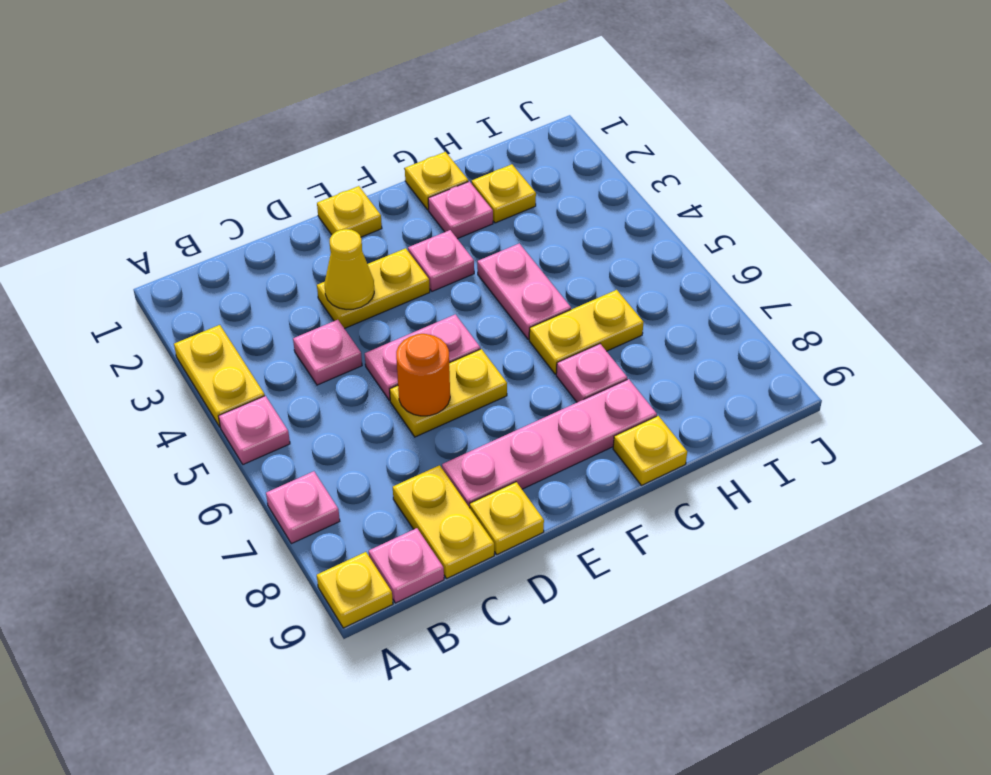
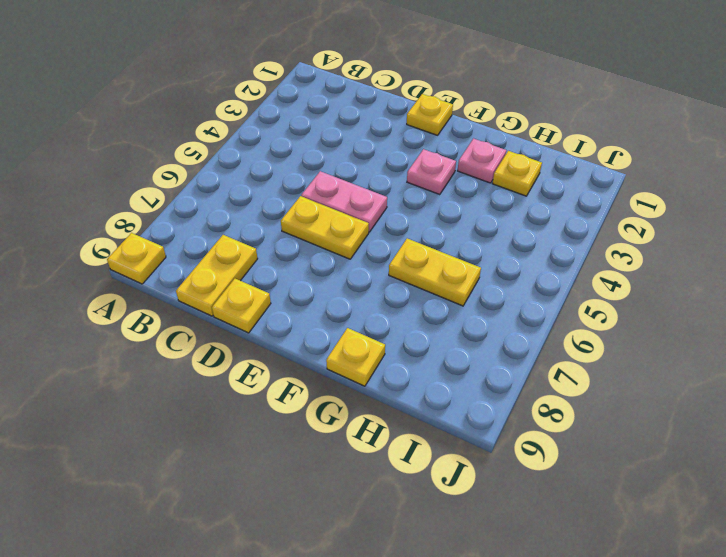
none -> yellow 1x2 plate [174,325,265,427]
none -> pink 1x1 plate [219,396,290,464]
none -> pink 1x1 plate [266,471,340,544]

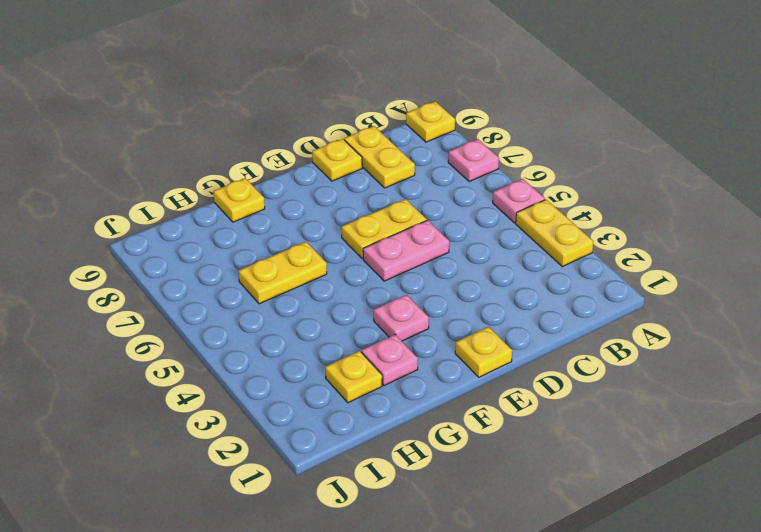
none -> pink 1x1 plate [369,528,444,603]
none -> pink 1x1 plate [293,320,362,385]
none -> yellow 1x2 plate [317,248,430,329]

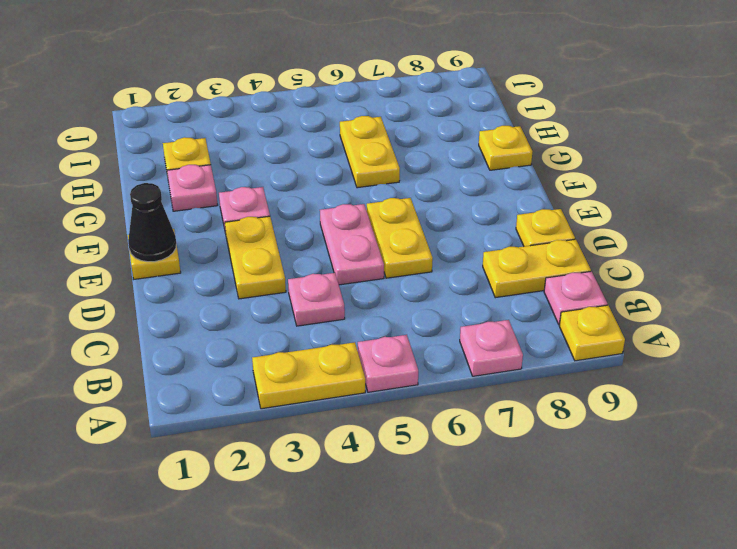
black 1x1 cone [128,183,176,262] -> none
none -> pink 1x4 plate [442,379,657,508]
none -> yellow 1x1 plate [405,152,468,210]
none -> pink 1x2 plate [477,243,571,339]

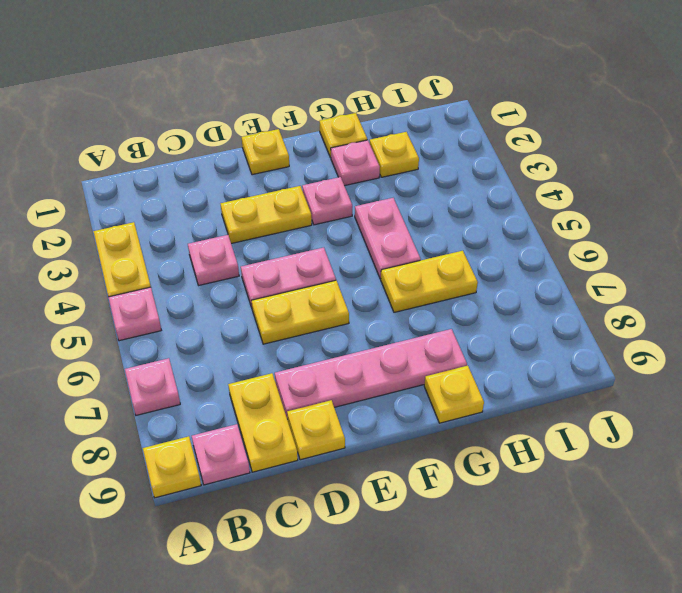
none -> pink 1x1 plate [556,344,627,402]
none -> yellow 1x1 cone [325,229,374,310]
none -> orange 1x1 round brick [396,334,450,416]

